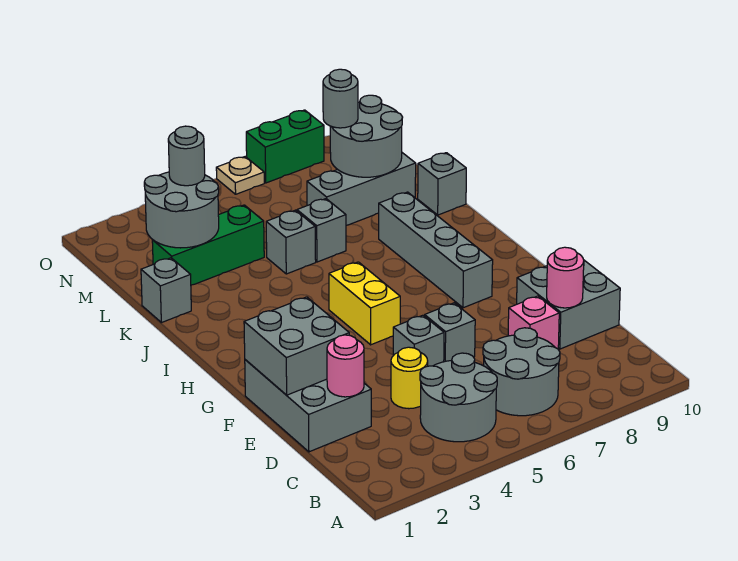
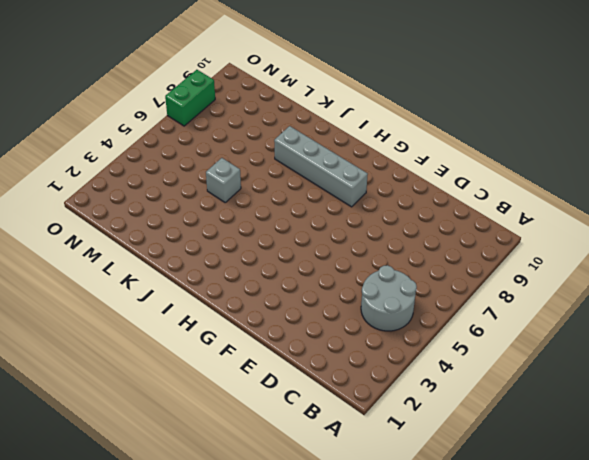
none -> grey 2x2 round brick [483,328,560,416]
none -> grey 2x3 brick [245,360,371,452]
none -> yellow 1x1 round brick [391,347,428,409]

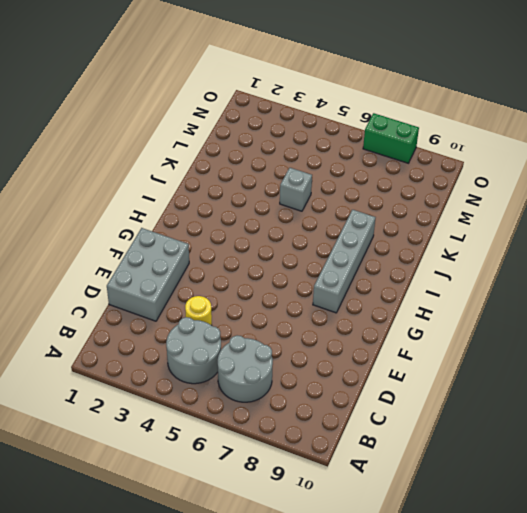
none -> pink 1x1 brick [508,296,559,349]
none -> grey 2x2 brick [517,260,620,349]
none -> grey 1x1 brick [393,315,444,366]

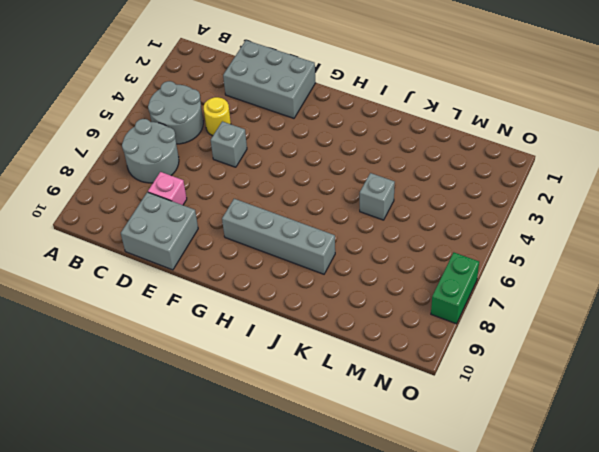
none -> grey 1x1 brick [425,303,475,362]
none -> yellow 1x2 brick [329,262,400,345]
none -> grey 1x1 brick [141,258,191,323]

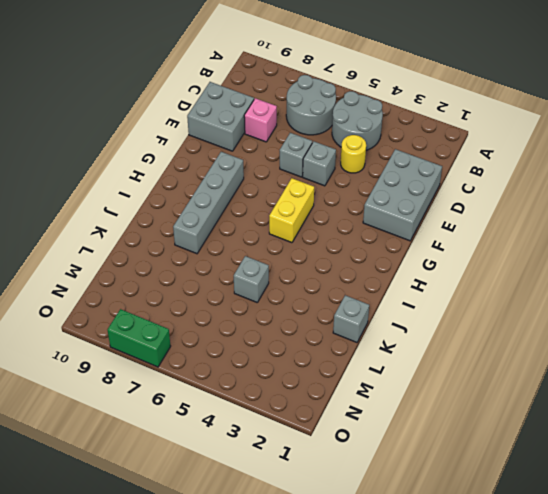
none -> grey 1x1 brick [297,199,346,262]
none -> grey 1x1 brick [418,153,466,215]
none -> green 1x3 brick [152,205,264,285]

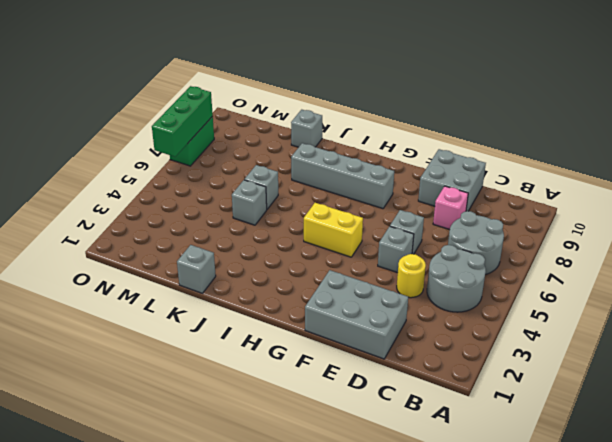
green 1x3 brick [152,86,213,157] -> green 1x3 brick moved to [152,205,264,285]
none -> grey 1x3 brick [307,153,416,225]
none -> tan 1x1 plate [216,157,264,194]
none -> pink 1x1 round brick [327,335,364,397]

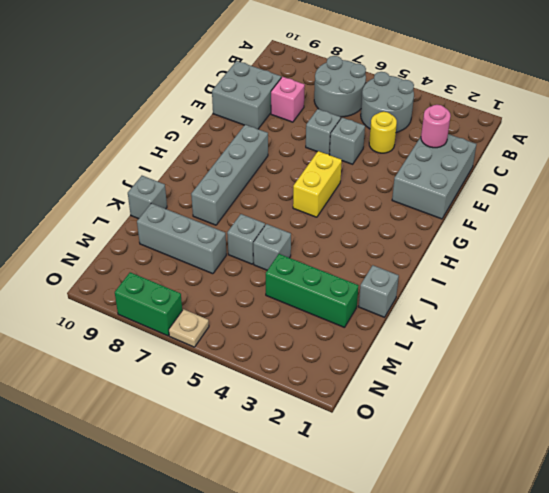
none -> pink 1x1 round brick [547,247,584,308]
none -> grey 2x2 brick [244,297,349,395]
none -> grey 2x2 round brick [144,172,219,248]

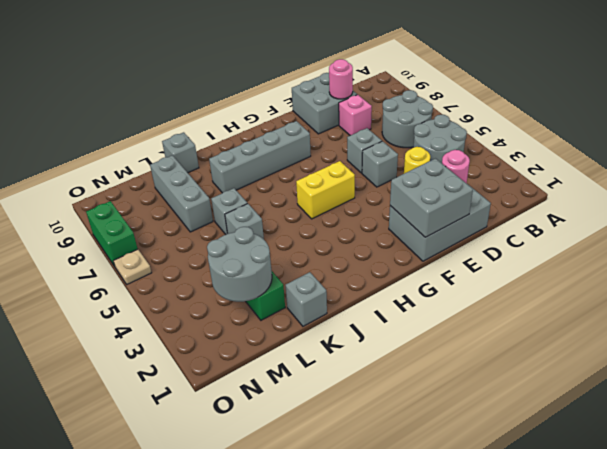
none -> grey 2x2 round brick [330,95,403,177]
none -> grey 1x1 round brick [168,126,205,186]
none -> grey 1x1 round brick [323,69,358,128]

